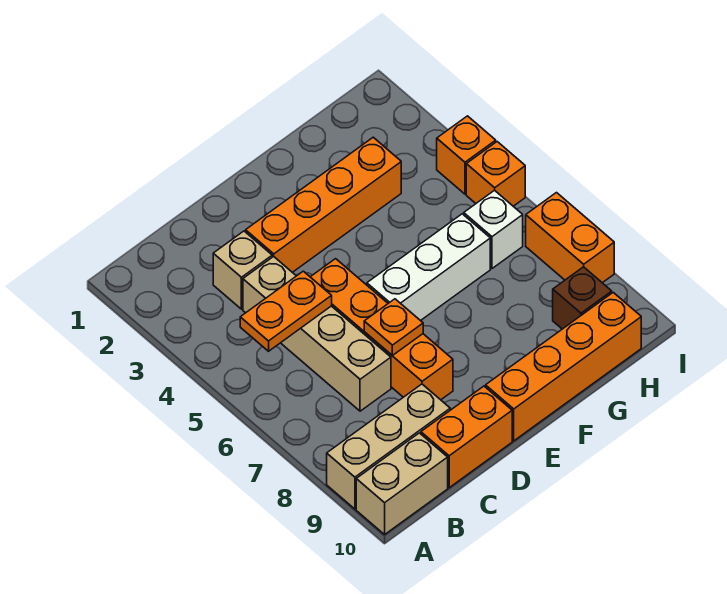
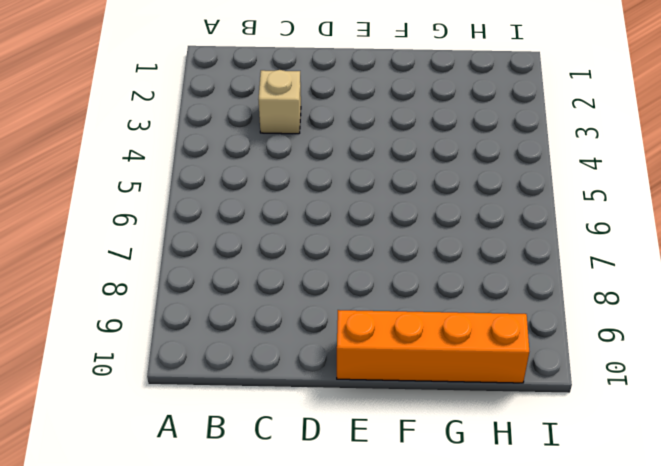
none -> tan 1x3 brick [327,384,450,509]
none -> tan 1x2 brick [356,433,448,534]
none -> tan 1x4 brick [243,256,391,411]

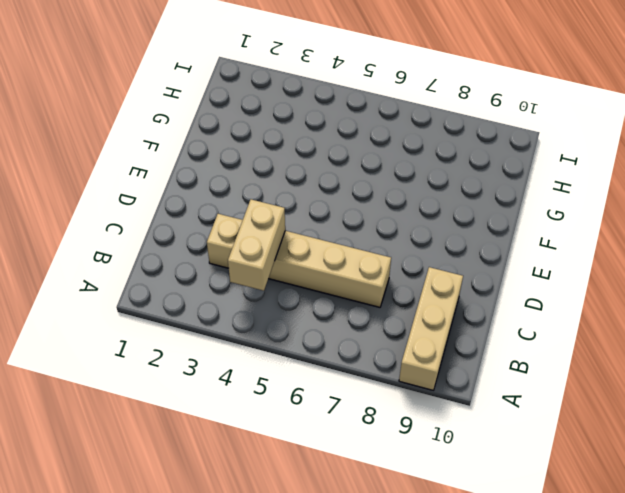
tan 1x2 brick [228,199,286,291] -> tan 1x2 brick moved to [356,433,448,534]
none -> orange 1x2 brick [421,386,512,488]
none -> orange 1x4 brick [246,137,401,272]
none -> orange 1x4 brick [311,259,453,400]

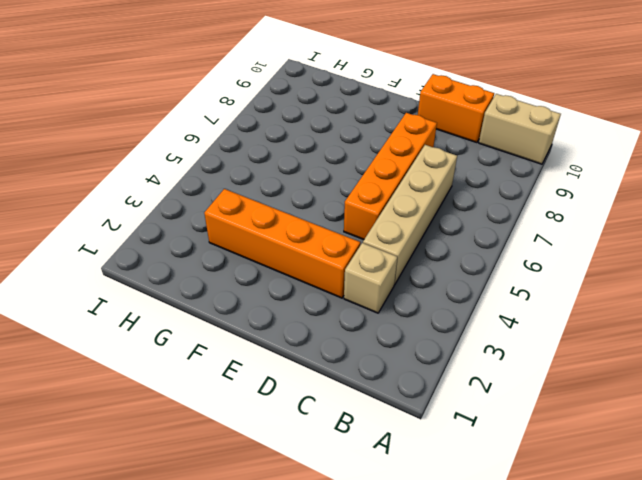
none -> tan 1x3 brick [327,384,450,509]
none -> white 1x3 brick [367,214,490,321]
none -> orange 1x4 brick [486,293,641,441]

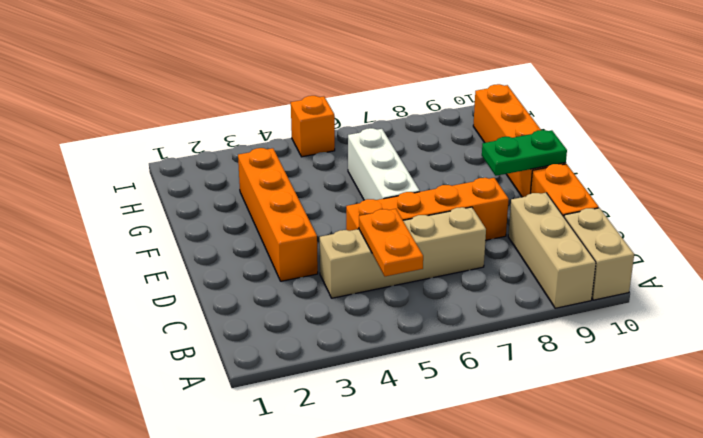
green 1x2 plate [482,130,567,176] -> none
none -> tan 1x1 brick [213,231,272,309]
none -> white 1x1 brick [464,190,523,268]
none -> brown 1x1 brick [553,267,612,329]

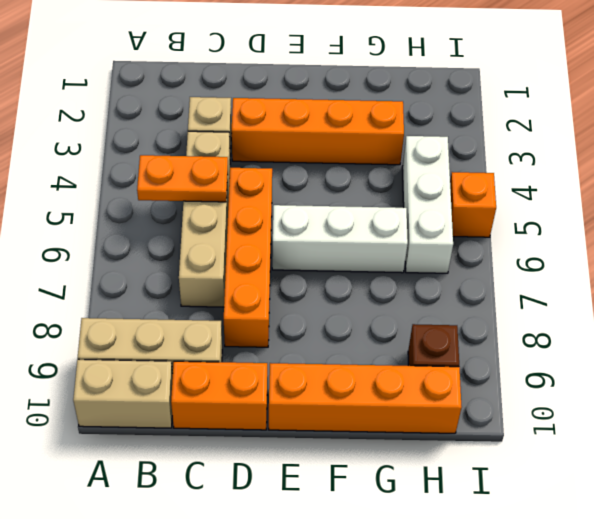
white 1x3 brick [402,136,453,273] -> white 1x1 brick [464,190,523,268]
none -> orange 1x1 brick [437,116,496,194]
none -> orange 1x2 brick [526,193,614,283]
none -> orange 1x1 plate [364,299,423,355]

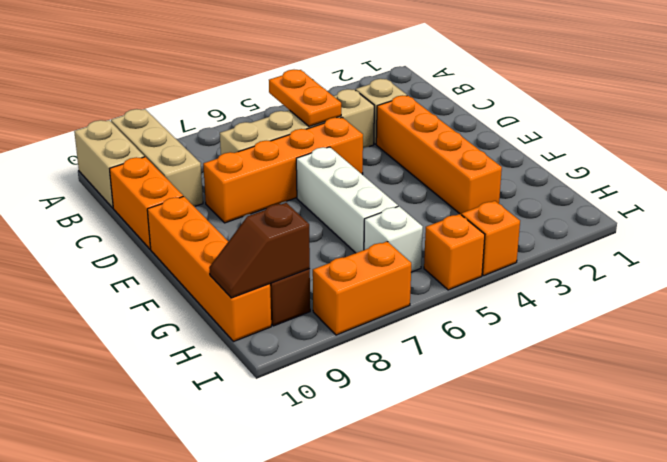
brown 1x2 slope [209,203,310,298] -> none
none -> orange 1x1 plate [364,299,423,355]

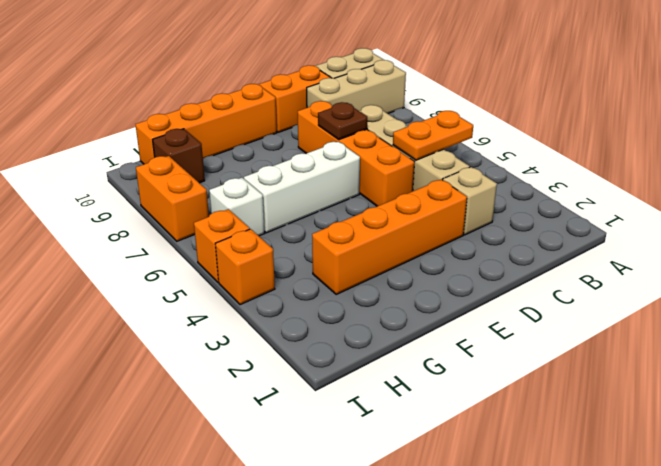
brown 1x1 plate [318,102,367,140] -> orange 1x1 plate [364,299,423,355]

